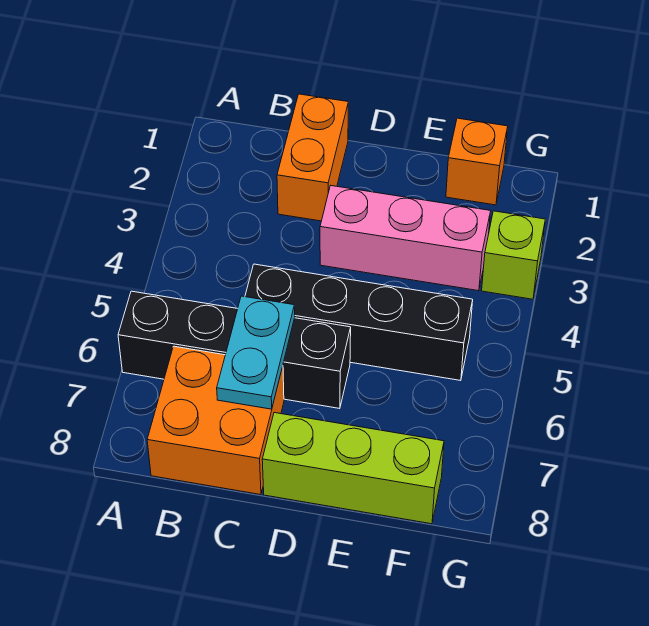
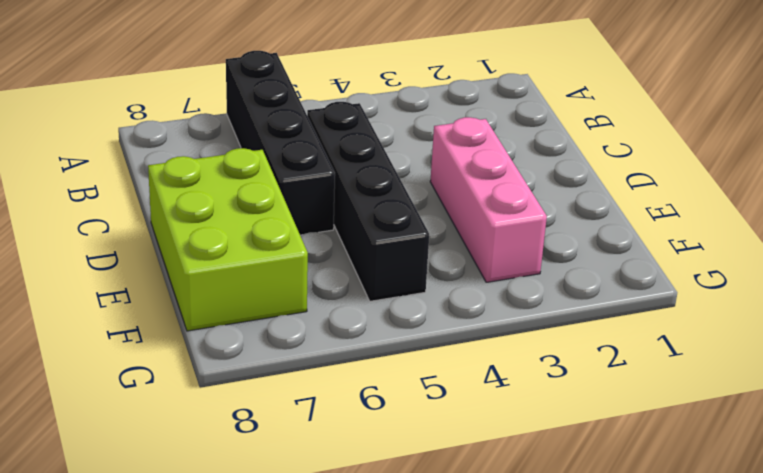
lime 2x3 brick [148,148,308,331] -> lime 1x3 brick [262,413,444,524]
none -> orange 2x2 brick [147,346,284,495]
none -> orange 1x2 brick [277,94,348,221]

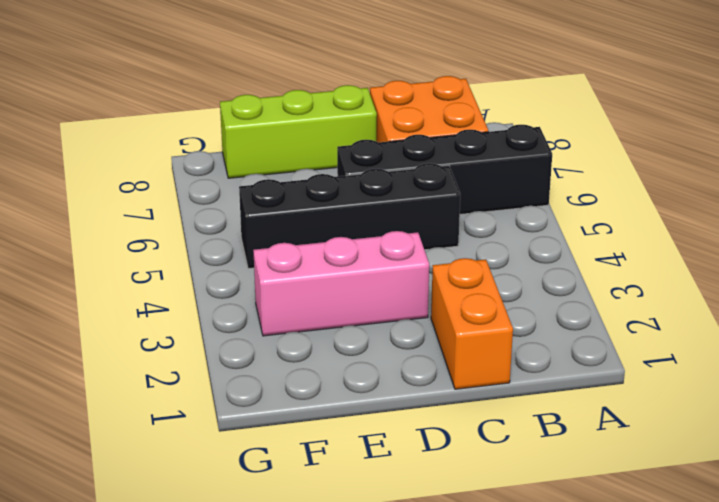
none -> orange 1x1 brick [446,118,508,205]
none -> lime 1x1 brick [482,211,545,299]

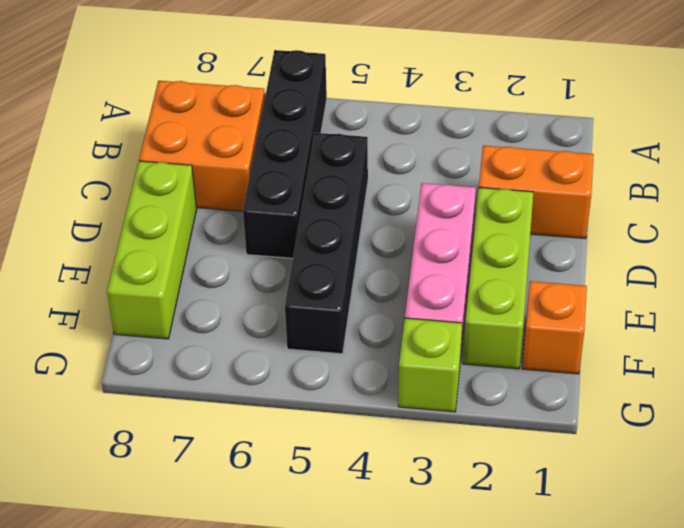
lime 1x3 brick [463,188,533,369] -> none
none -> cyan 1x2 plate [217,296,295,409]

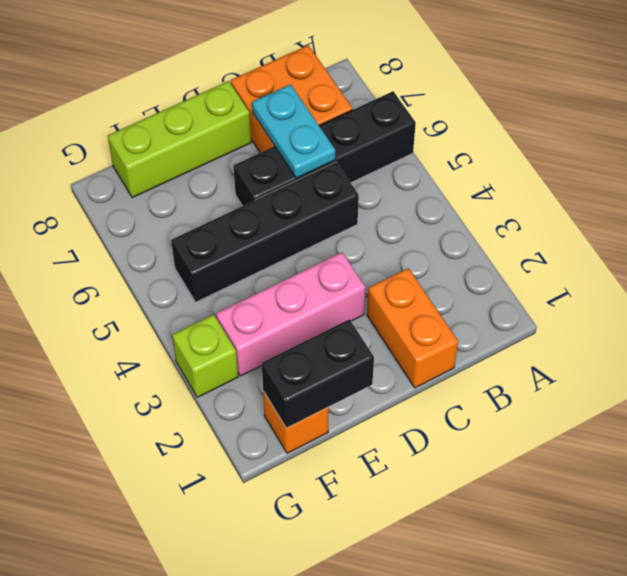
black 1x2 brick [262,319,374,428] -> none

